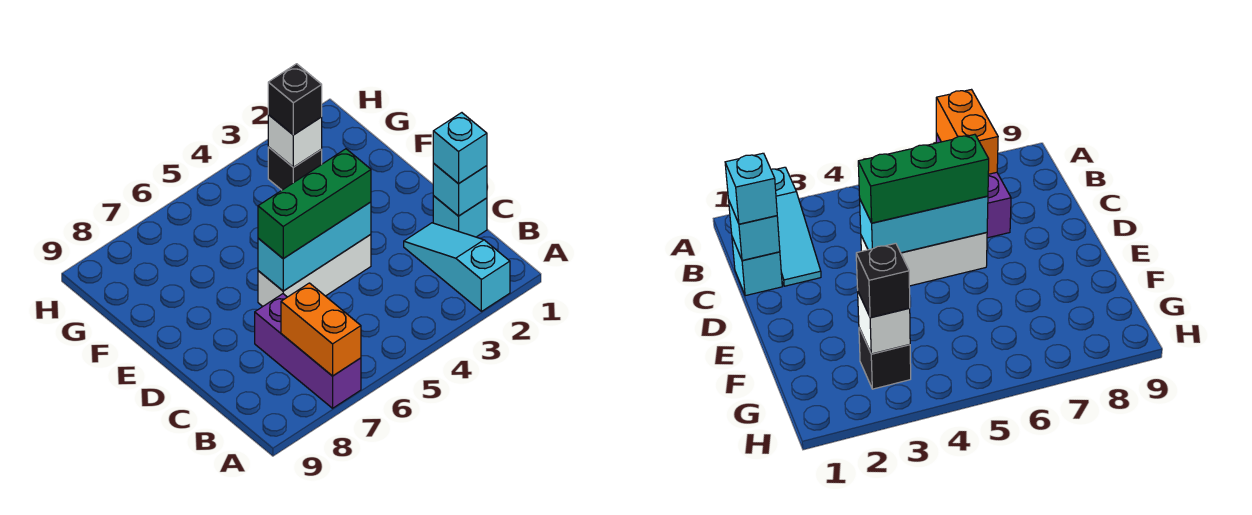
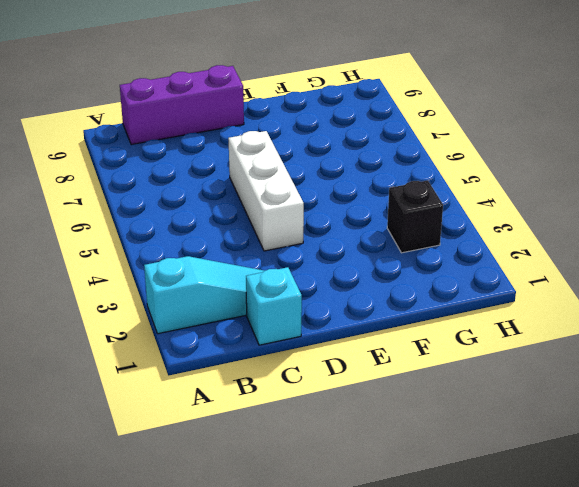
purple 1x3 brick [120,65,244,145] -> purple 1x3 brick moved to [255,294,361,408]
none -> orange 1x2 brick [281,283,361,376]
none -> cyan 1x1 brick [433,164,487,216]
none -> cyan 1x3 brick [258,202,371,291]

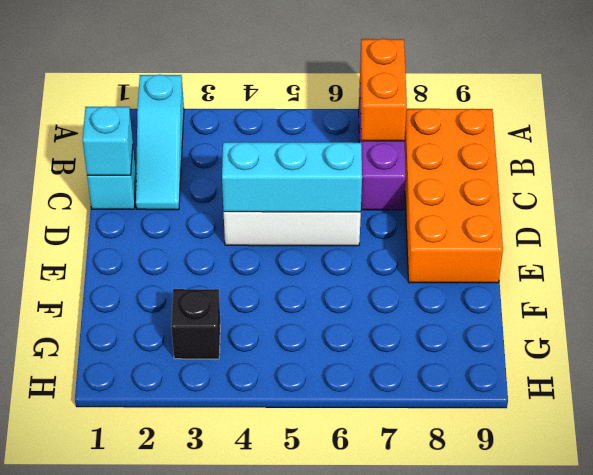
orange 2x4 brick [404,109,503,283] -> none
none -> white 1x1 brick [268,115,322,167]
none -> cyan 1x1 brick [433,113,487,184]
none -> green 1x3 brick [258,149,371,259]

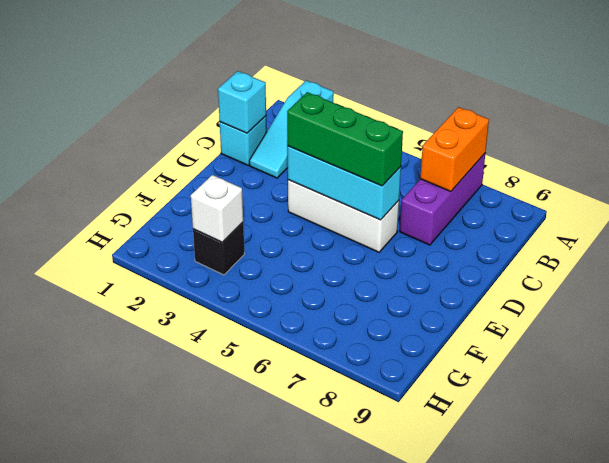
none -> cyan 1x1 brick [433,113,487,184]
none -> black 1x1 brick [268,64,322,135]

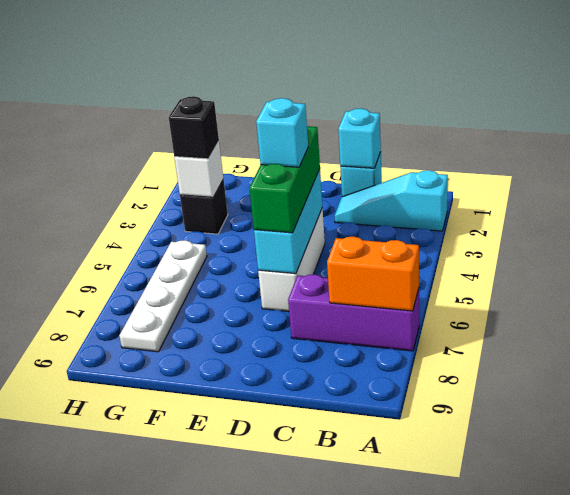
cyan 1x1 brick [256,98,308,167] -> cyan 1x1 brick moved to [433,113,487,184]
white 1x4 plate [119,240,207,352] -> none

